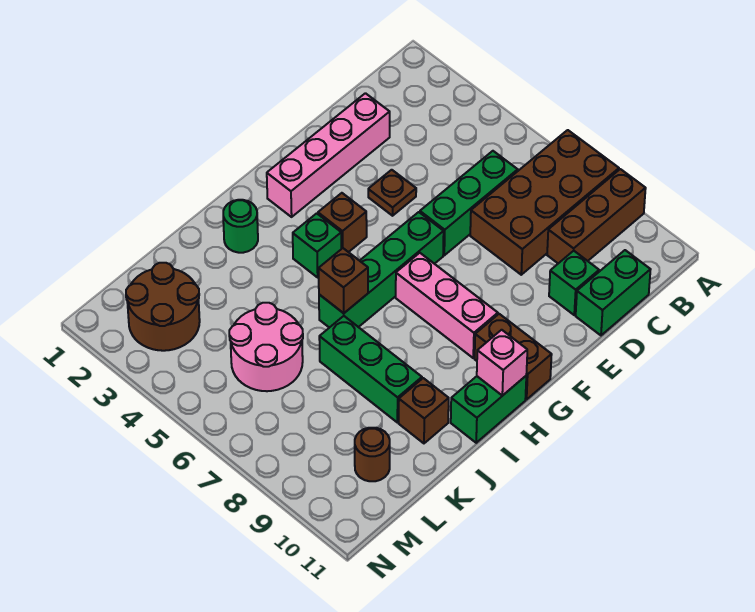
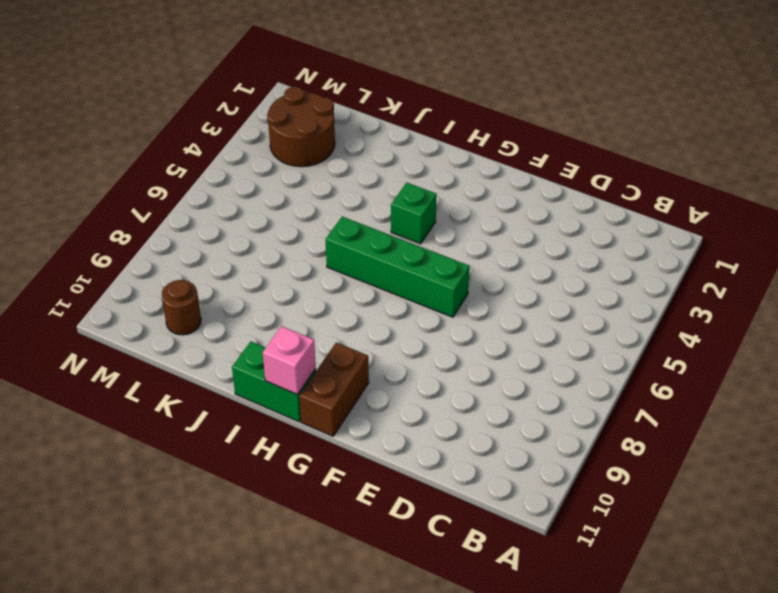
none -> brown 2x4 brick [470,130,619,275]
none -> brown 1x3 brick [547,169,646,263]
none -> green 1x3 brick [420,151,518,255]

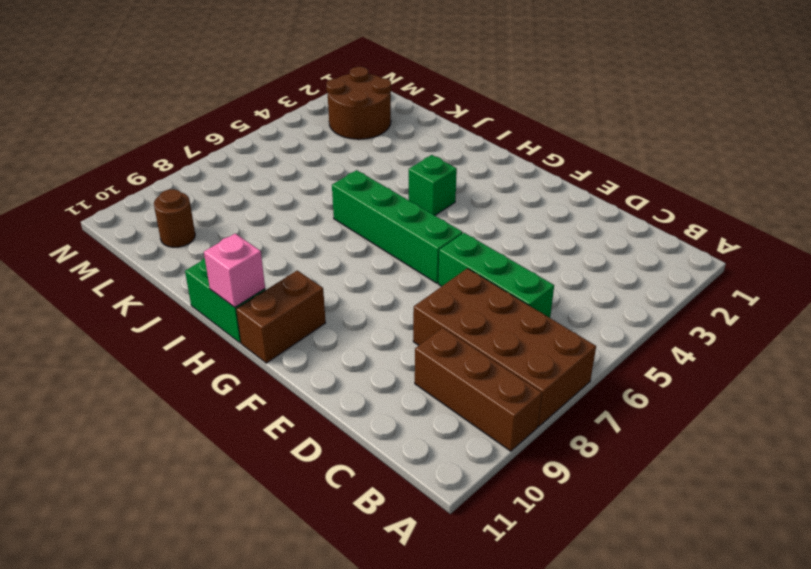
none -> green 1x2 brick [576,250,651,335]
none -> pink 1x4 brick [267,93,390,217]
none -> green 1x1 brick [549,251,599,315]

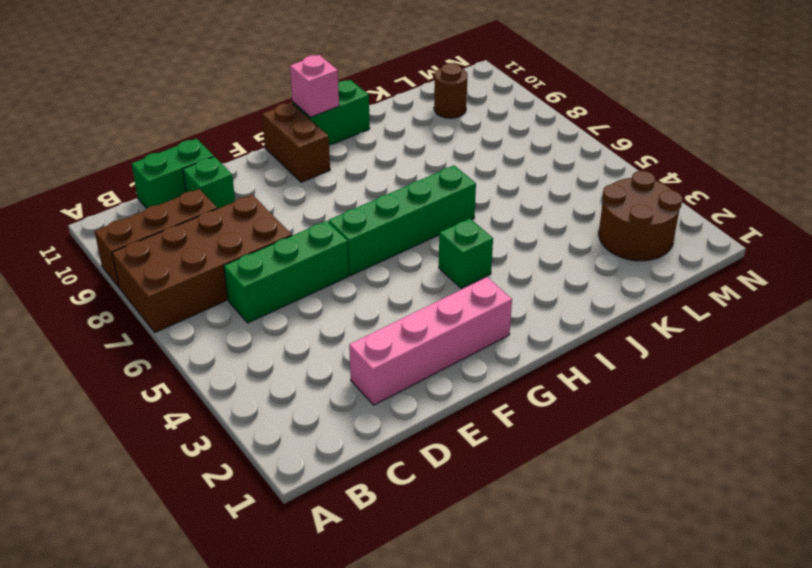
none -> brown 1x1 plate [368,170,416,216]
none -> brown 1x1 brick [318,193,367,252]
none -> pink 1x3 brick [396,253,498,358]

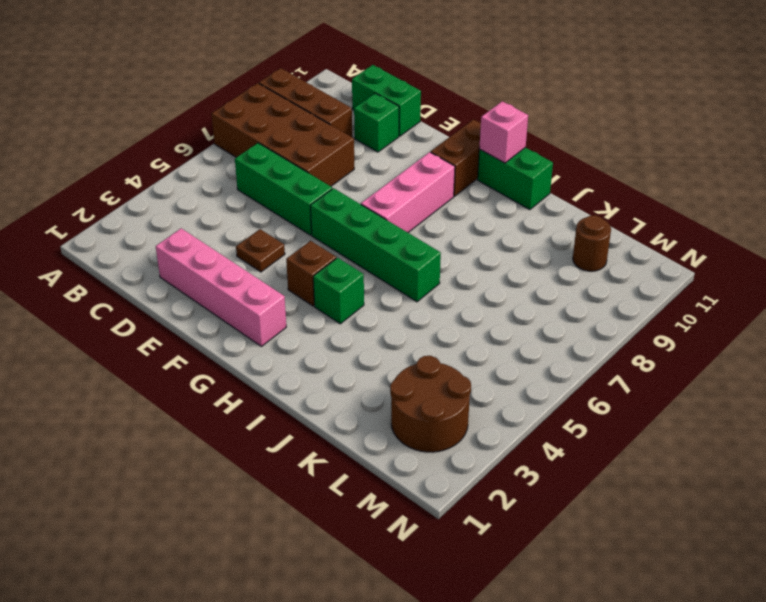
none -> green 1x1 round brick [223,200,258,253]
none -> green 1x3 brick [319,316,422,422]
none -> brown 1x1 brick [399,378,449,443]

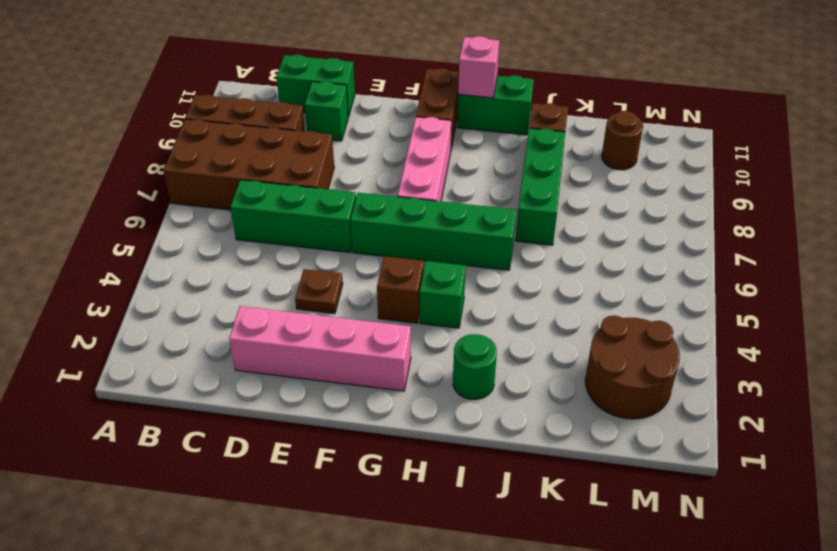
none -> pink 2x2 round brick [229,303,303,391]
none -> brown 1x1 brick [319,248,368,313]

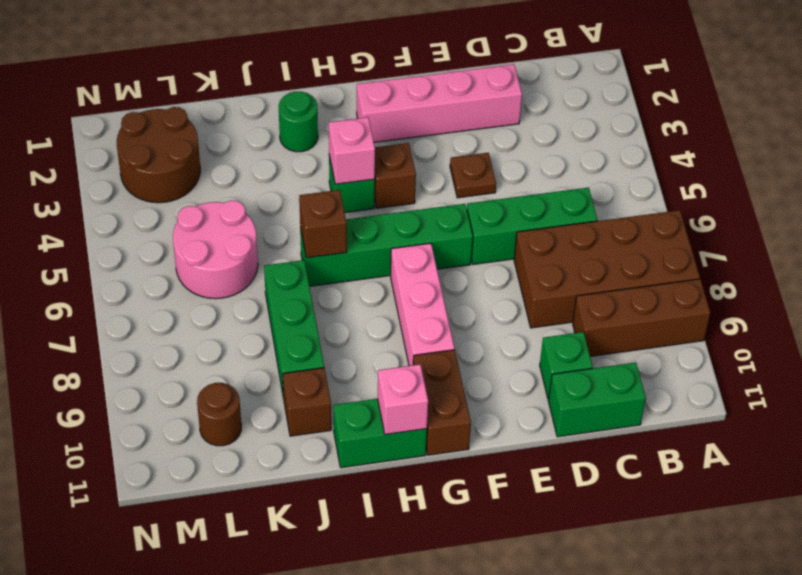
pink 1x1 brick [329,117,375,184] -> none

